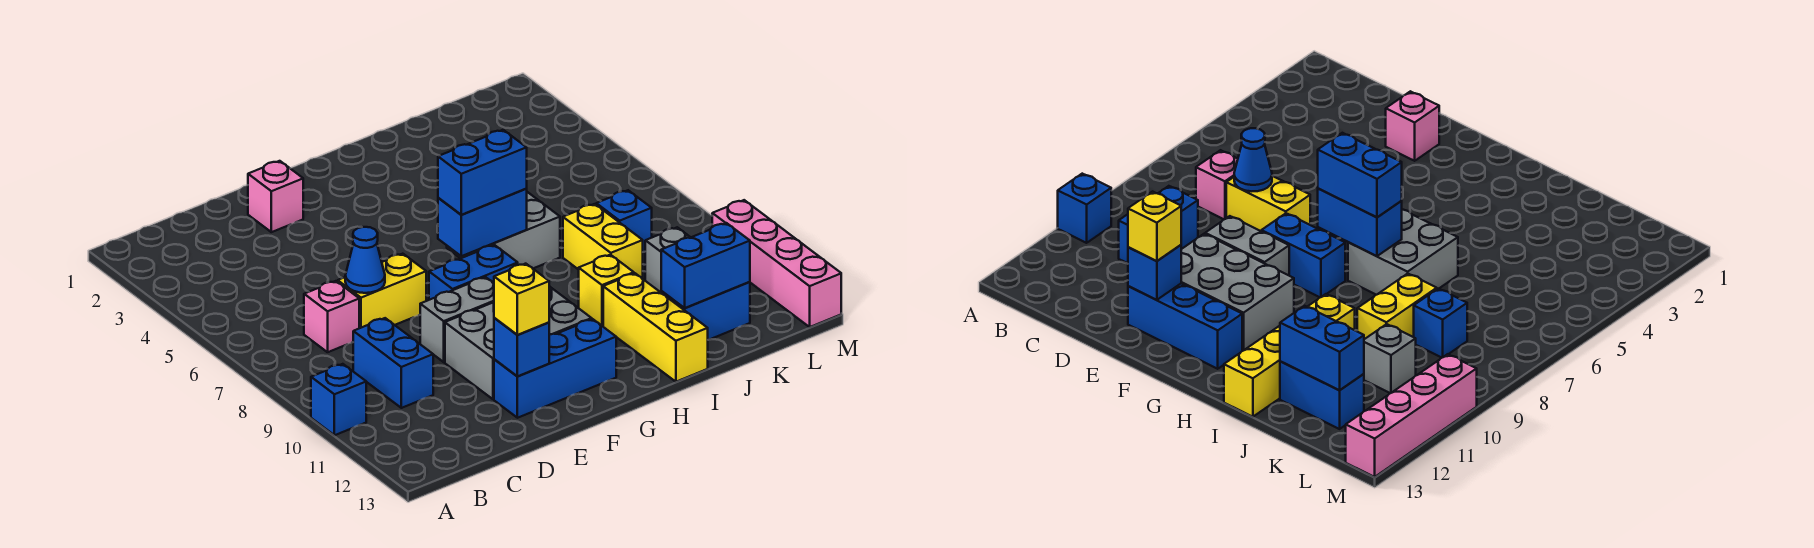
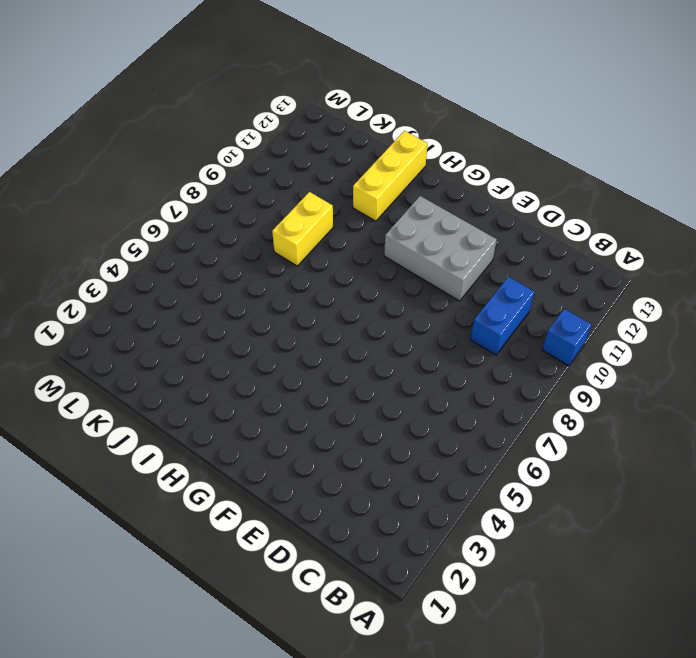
none -> pink 1x1 brick [304,281,359,352]
none -> yellow 1x2 brick [338,254,426,328]
none -> pink 1x1 brick [248,161,303,232]

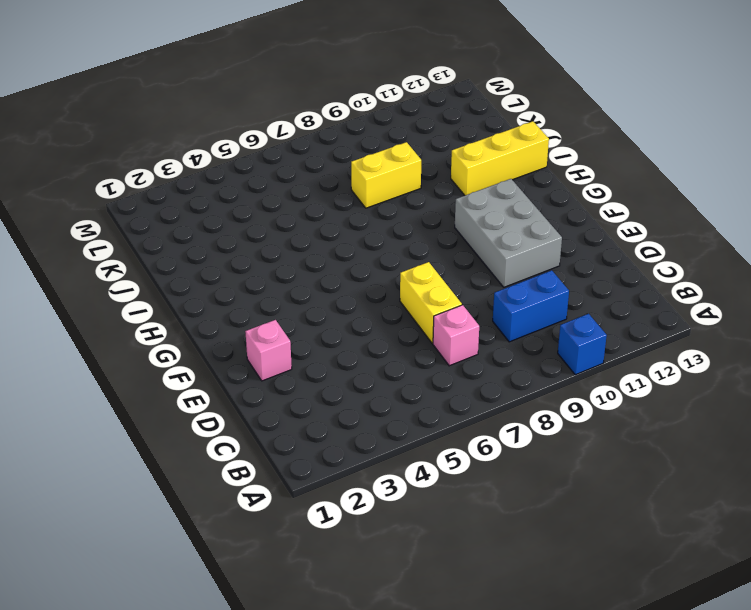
none -> grey 1x2 brick [420,277,494,362]
none -> blue 1x3 brick [494,319,616,418]
none -> blue 1x2 brick [429,245,518,300]

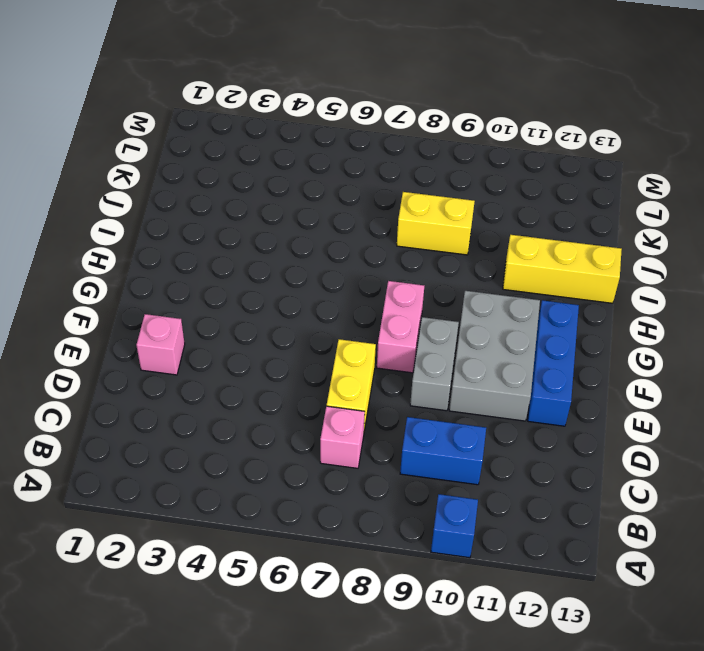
pink 1x2 brick [377,281,424,373] -> blue 1x2 brick [429,245,518,300]
none -> grey 2x2 brick [447,192,560,268]
none -> yellow 1x1 brick [579,255,634,326]
none -> blue 1x2 brick [661,282,750,340]

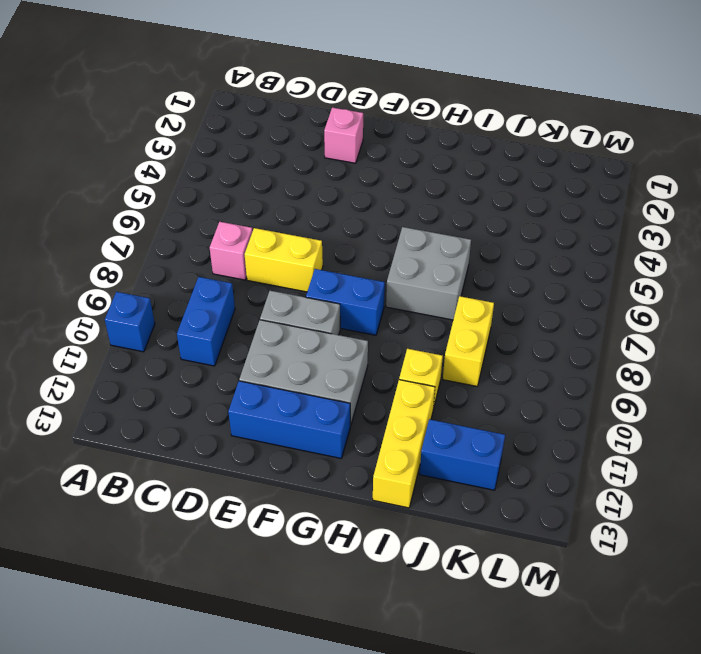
none -> blue 1x1 brick [596,190,652,252]
none -> grey 1x1 brick [645,227,690,292]
none -> pink 1x4 brick [712,200,841,327]

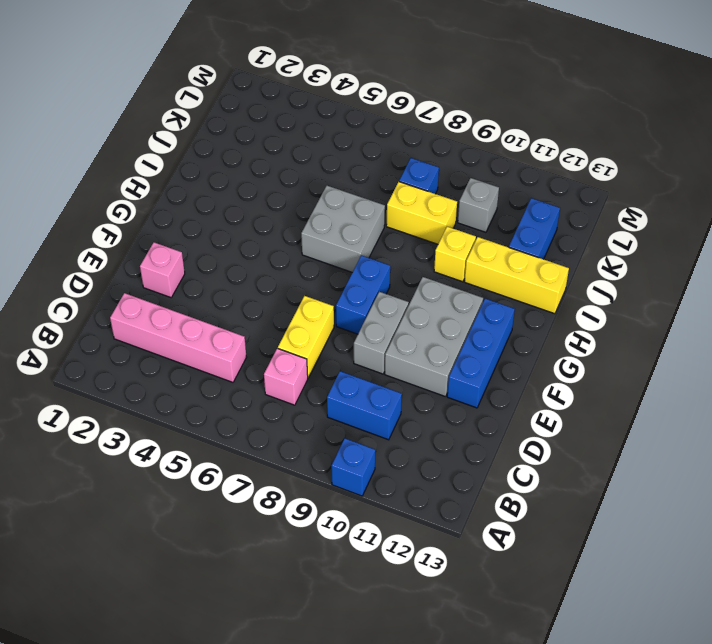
pink 1x4 brick [110,293,247,382] -> pink 1x4 brick moved to [712,200,841,327]
none -> blue 1x1 cone [345,227,385,293]
none -> blue 1x1 brick [494,318,549,377]
none -> blue 1x2 brick [438,189,527,256]

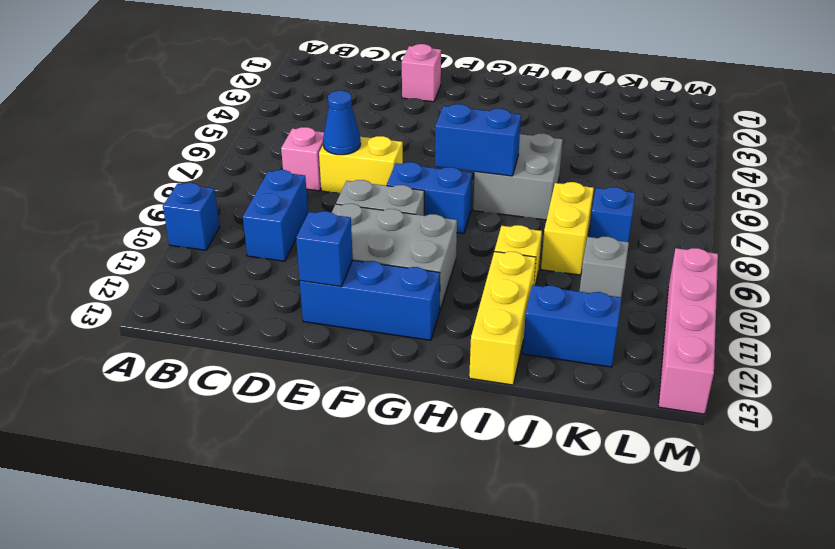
none -> blue 1x2 brick [661,223,750,308]
none -> yellow 1x1 brick [494,264,549,335]
none -> blue 1x2 brick [438,130,527,215]

